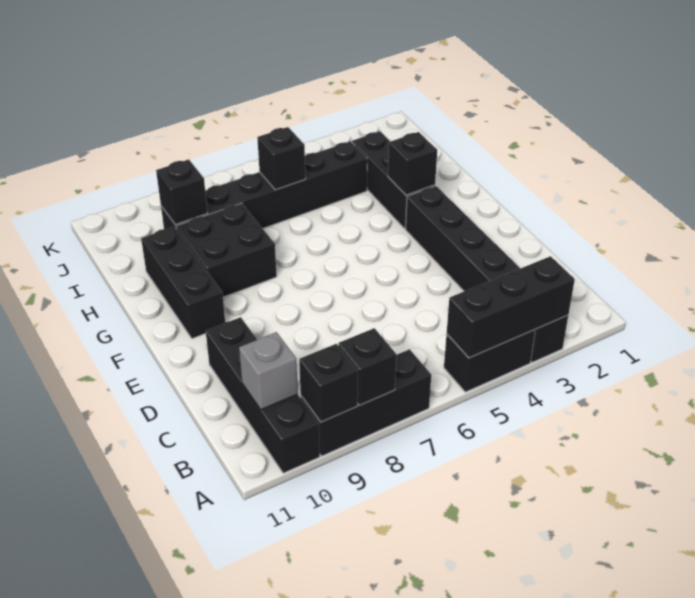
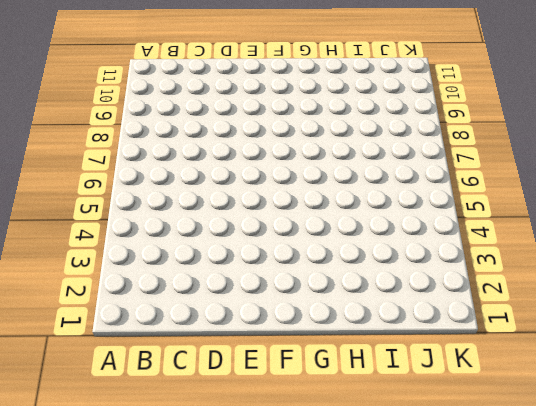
none -> black 1x6 brick [406,186,568,362]
none -> black 1x2 brick [444,330,535,392]
none -> black 1x3 brick [301,349,431,456]

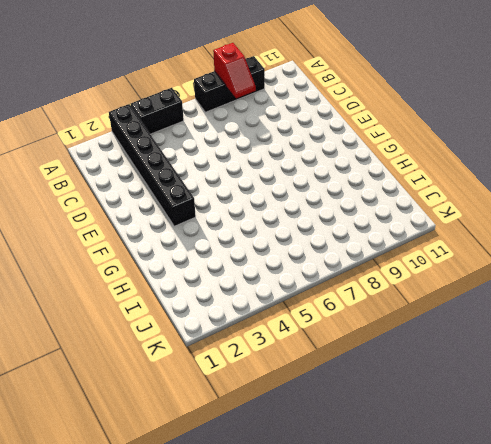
red 1x2 slope [213,43,256,98] -> black 1x1 brick [338,328,396,405]
none -> black 1x4 brick [206,317,320,473]
none -> black 1x3 brick [141,227,225,339]
none -> black 1x3 brick [352,131,435,229]

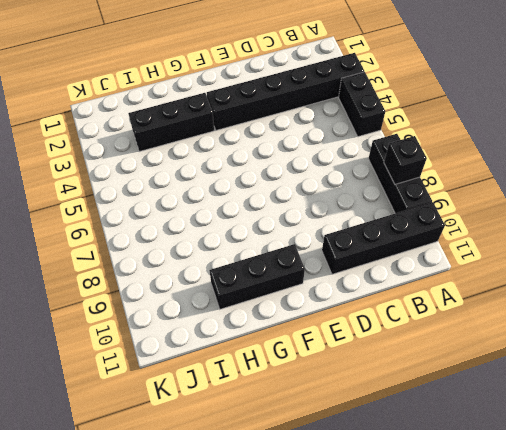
none -> black 2x2 brick [176,203,277,297]
none -> black 1x6 brick [161,141,367,229]
none -> black 1x3 brick [447,256,575,358]

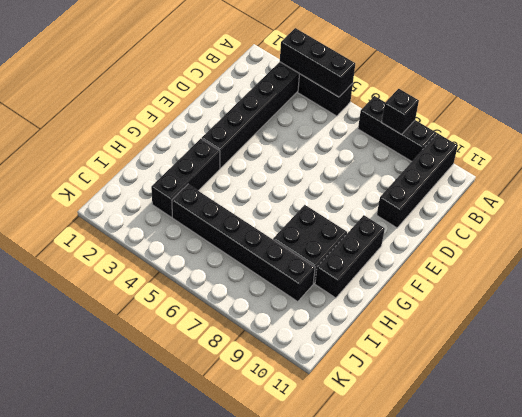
none -> black 1x1 brick [299,344,358,422]
none -> grey 1x1 brick [239,332,298,410]
none -> black 1x1 brick [388,132,437,195]

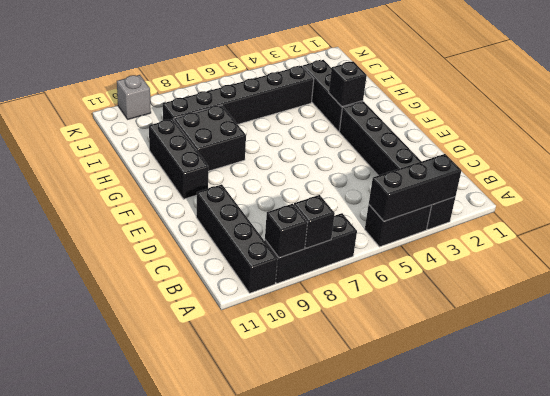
grey 1x1 brick [117,75,151,119] -> grey 1x1 brick moved to [239,332,298,410]
none -> black 1x1 brick [257,127,306,190]
none -> black 1x1 brick [156,159,208,224]

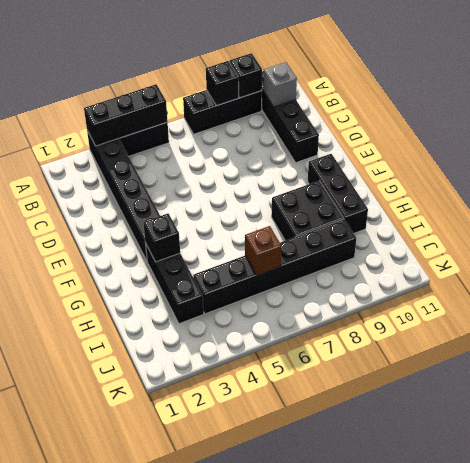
brown 1x1 brick [245,226,282,275] -> black 1x1 brick [257,127,306,190]
none -> black 1x1 brick [156,159,208,224]

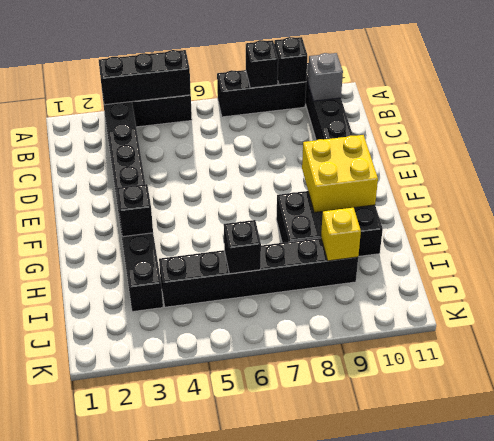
yellow 2x2 brick [302,135,378,213] -> none
yellow 1x1 brick [321,208,361,261] -> black 1x1 brick [156,159,208,224]

